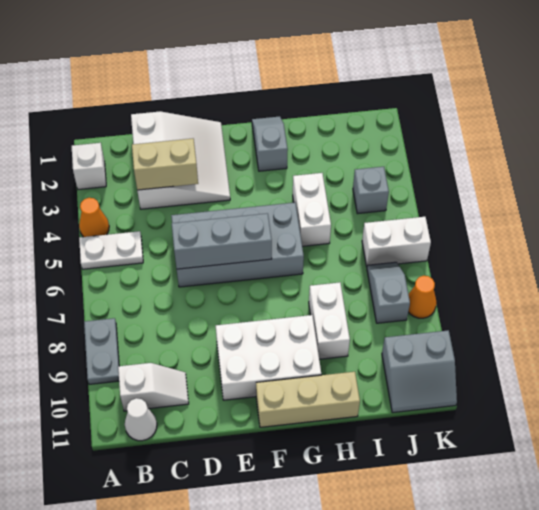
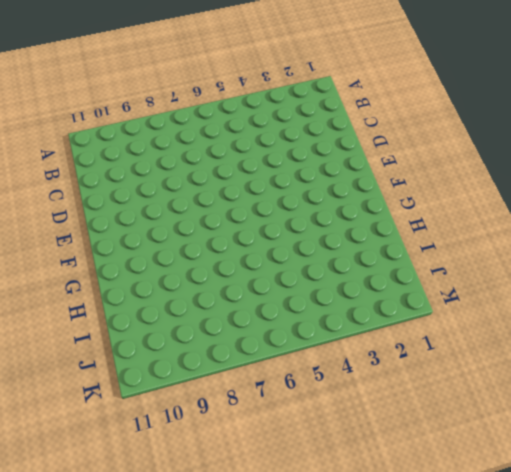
none -> white 1x1 brick [72,143,106,190]
none -> orange 1x1 cone [79,198,109,237]
none -> white 1x2 plate [79,231,143,269]

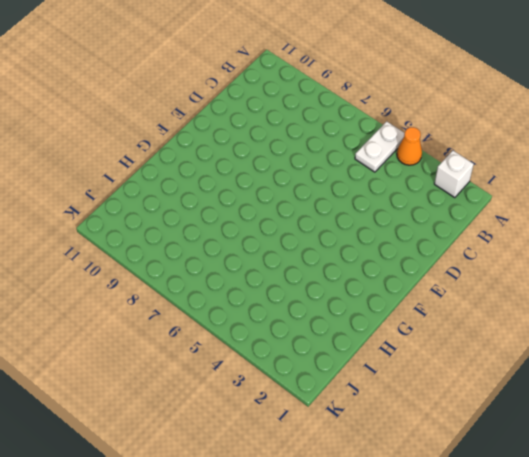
none -> grey 1x2 plate [84,318,119,384]
none -> white 1x2 slope [118,363,189,411]
none -> white 1x1 cone [125,398,157,441]

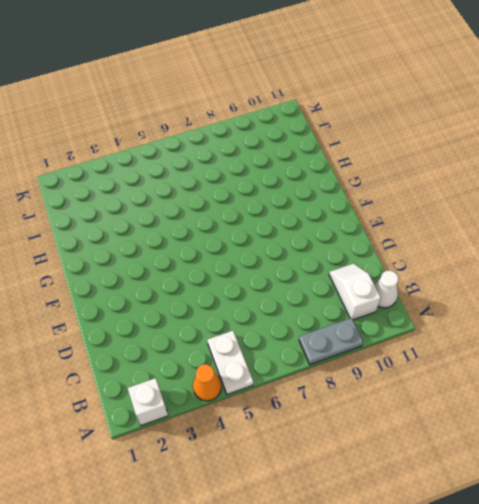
none -> white 3x3 slope [131,112,230,209]
none -> grey 2x4 brick [171,203,304,287]
none -> white 2x3 brick [216,315,321,400]

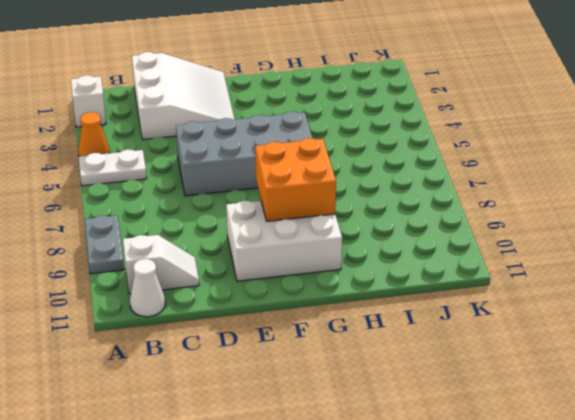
orange 2x2 brick [255,138,336,221] -> none
none -> tan 1x3 brick [256,372,360,427]
none -> grey 1x2 slope [252,116,288,171]
none -> white 1x2 brick [293,173,331,246]

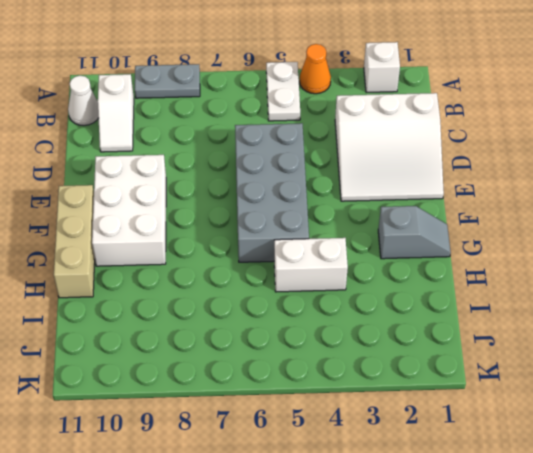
none -> white 1x2 brick [309,282,350,359]
none -> grey 1x1 brick [353,167,389,214]
none -> white 1x2 brick [362,217,431,266]

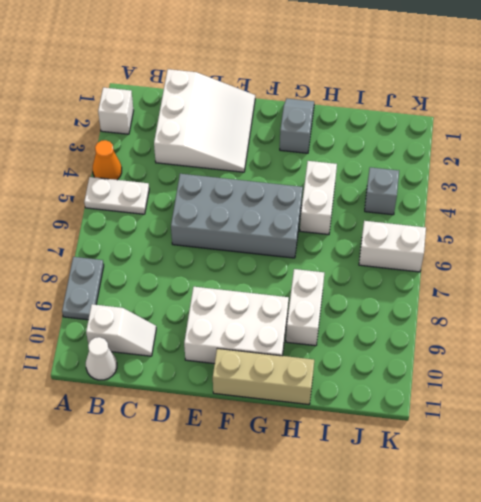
none -> grey 1x2 slope [367,262,410,323]
none -> grey 2x2 slope [382,330,457,413]
none -> orange 1x1 cone [408,276,436,318]

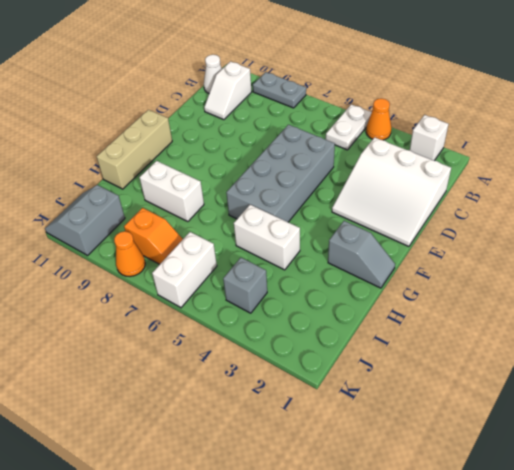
orange 1x2 slope [124,208,183,264] -> grey 1x2 slope [367,262,410,323]
none -> white 2x3 brick [216,315,321,400]
none -> tan 1x2 brick [132,139,198,190]
none -> grey 1x3 brick [172,213,272,269]

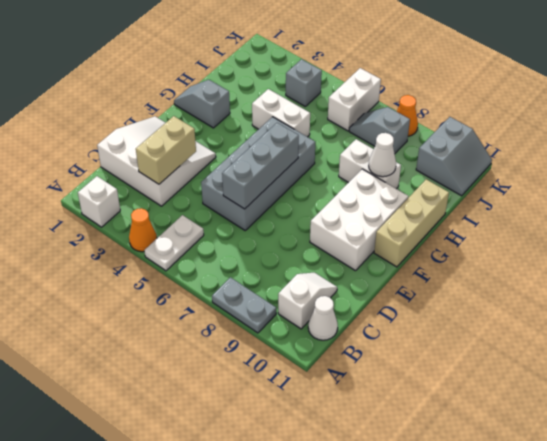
white 1x1 cone [369,133,396,177] -> none

